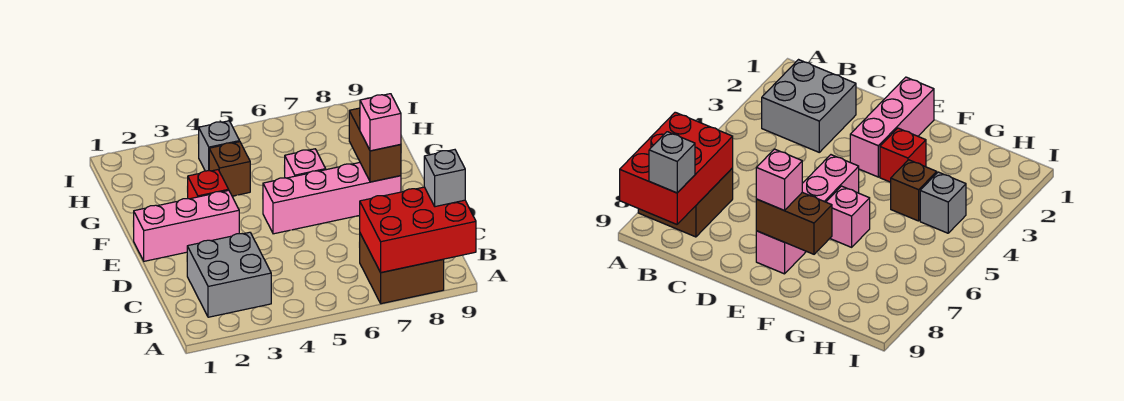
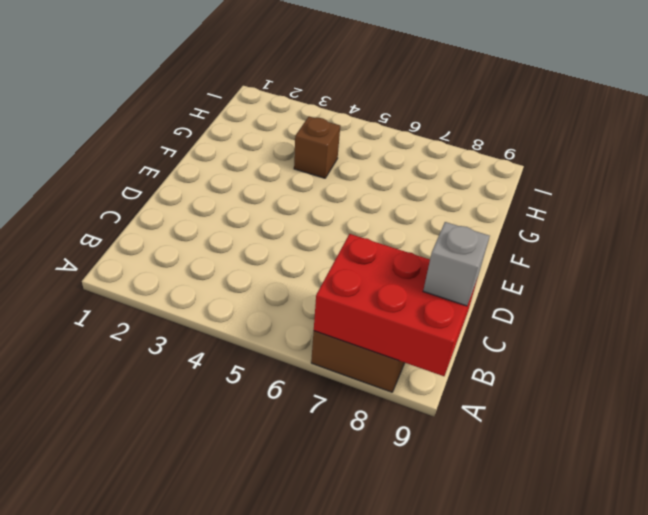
none -> grey 2x2 brick [187,232,271,317]
none -> pink 1x3 brick [134,190,239,261]
none -> pink 1x4 brick [263,163,401,234]

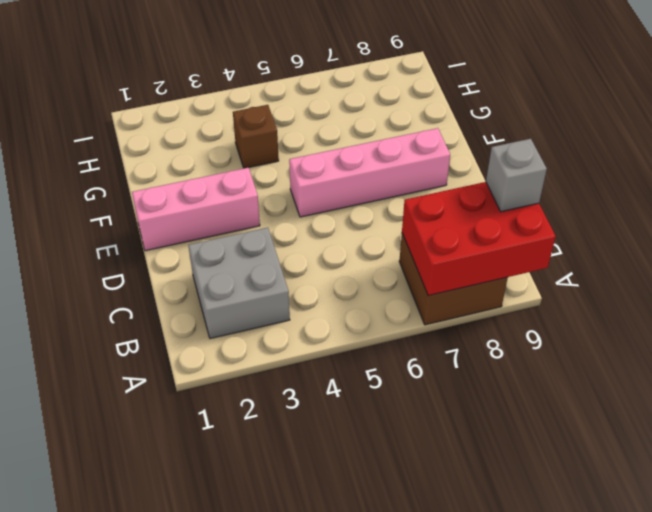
none -> red 1x1 brick [188,170,229,199]
none -> pink 1x1 brick [285,149,326,178]
none -> grey 1x1 brick [198,121,240,171]

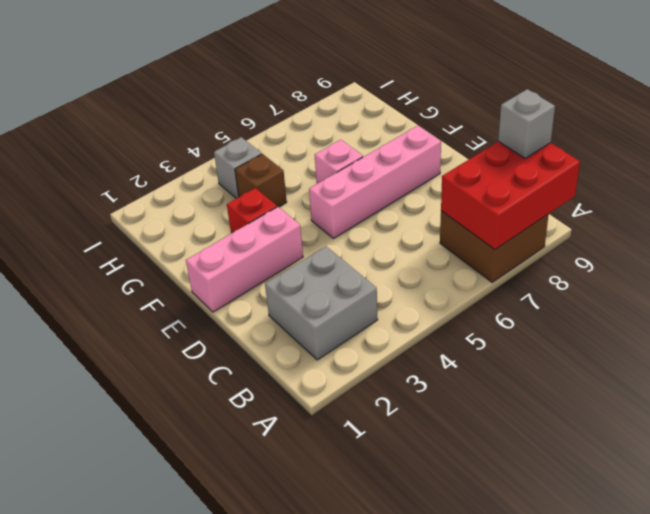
none -> brown 1x2 brick [349,108,401,182]
none -> pink 1x1 brick [360,94,401,151]

